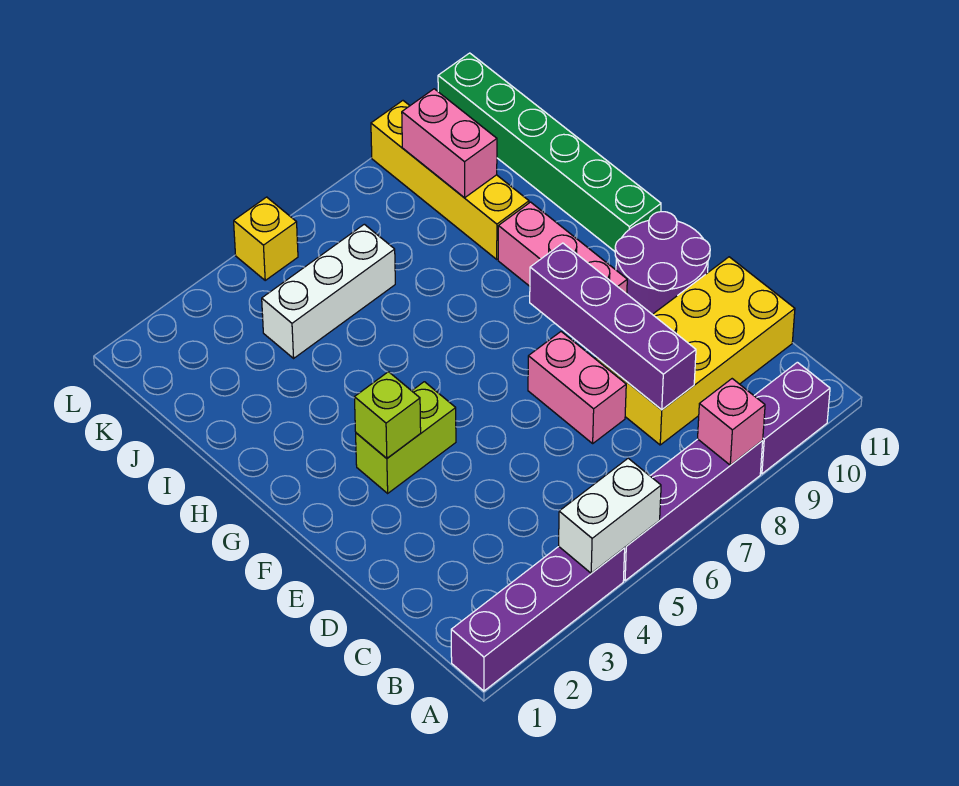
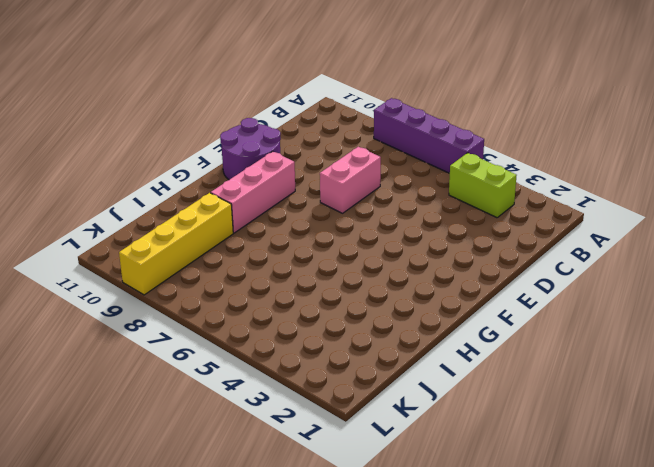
lime 1x2 brick [449,153,517,218] -> lime 1x2 brick moved to [356,382,456,493]
none -> purple 1x4 brick [451,546,625,691]
none -> purple 1x2 brick [754,362,830,474]
none -> yellow 2x4 brick [596,257,795,445]

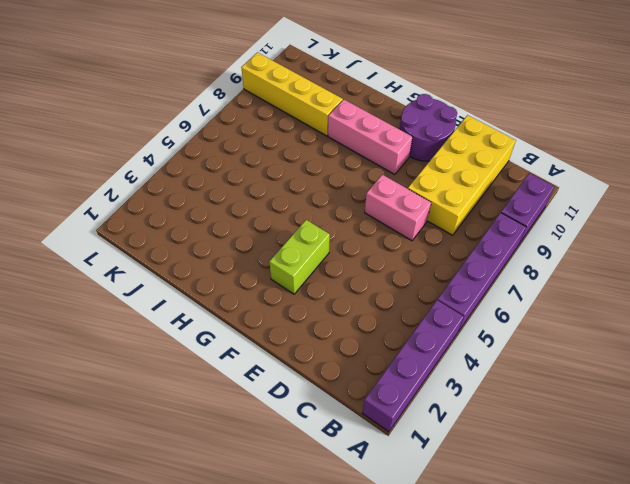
none -> green 1x6 brick [438,53,661,251]
none -> white 1x3 brick [262,224,395,358]
none -> yellow 1x1 brick [234,197,298,280]

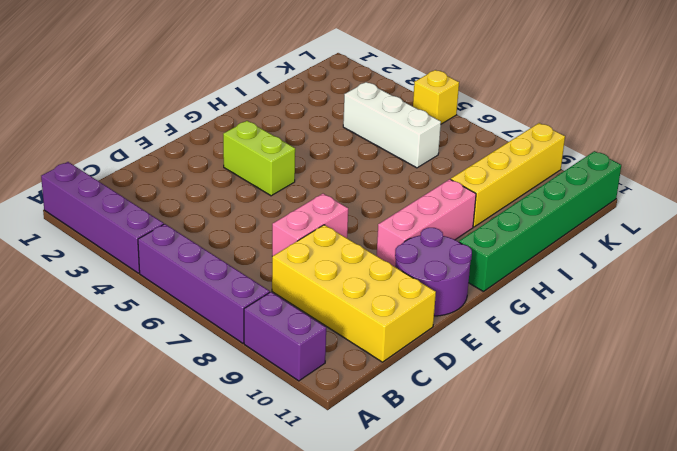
none -> white 1x2 brick [559,458,661,573]
none -> pink 1x1 brick [698,379,765,465]
none -> purple 1x4 brick [530,243,696,410]

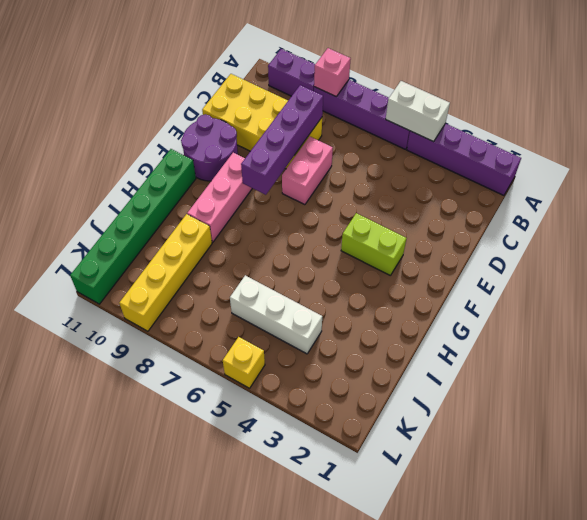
none -> lime 1x1 brick [354,372,421,458]
none -> pink 1x2 brick [402,89,497,198]

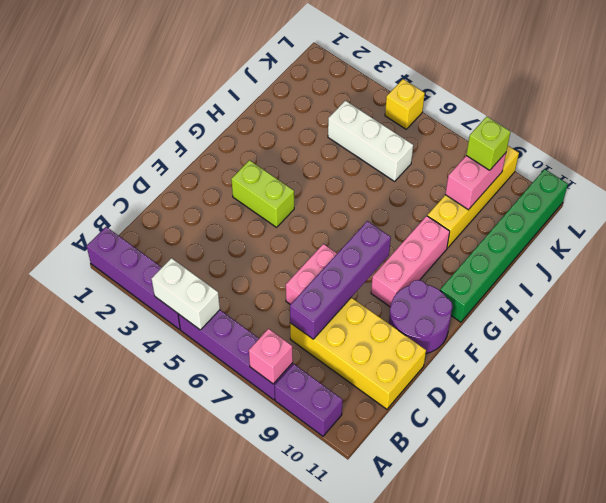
lime 1x1 brick [466,117,511,170] -> lime 1x1 brick moved to [354,372,421,458]

